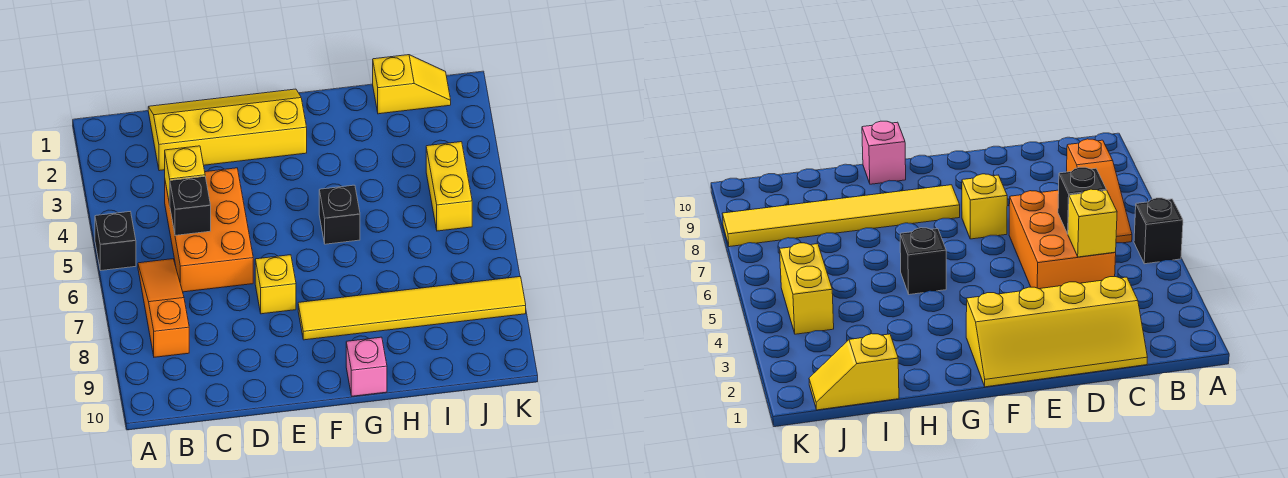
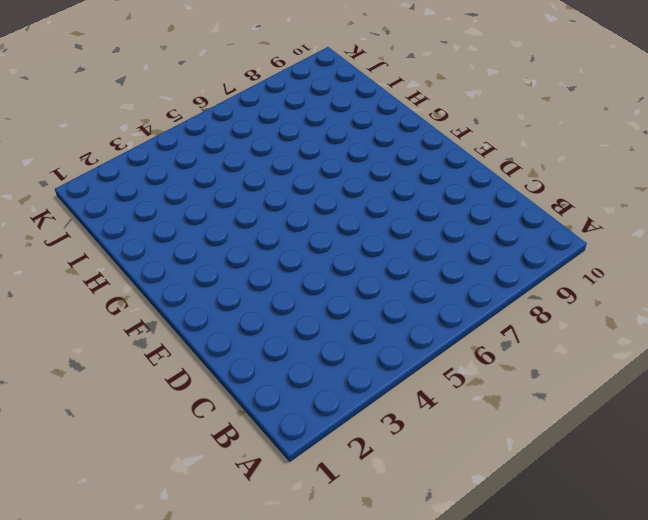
none -> black 1x1 brick [95,212,136,270]
none -> orange 1x3 slope [138,259,189,357]
none -> yellow 2x4 slope [148,89,307,171]

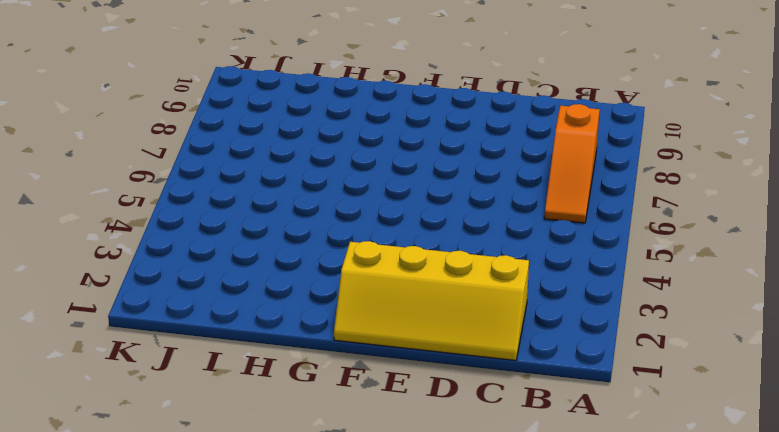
none -> black 1x1 brick [95,212,136,270]
none -> orange 2x3 brick [165,168,253,292]
none -> yellow 1x1 brick [255,255,296,314]

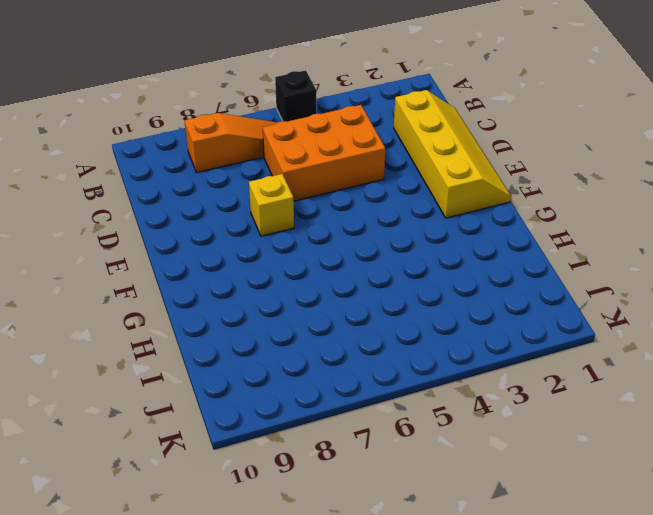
none -> yellow 1x6 tile [298,277,526,340]
none -> black 1x1 brick [319,185,360,244]
none -> pink 1x1 brick [346,337,387,396]

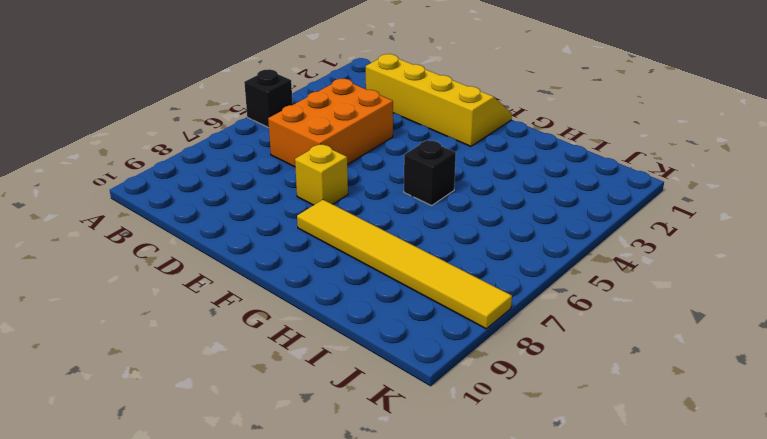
none -> orange 1x3 slope [138,259,189,357]
none -> pink 1x1 brick [346,337,387,396]
none -> yellow 1x2 slope [373,55,451,114]

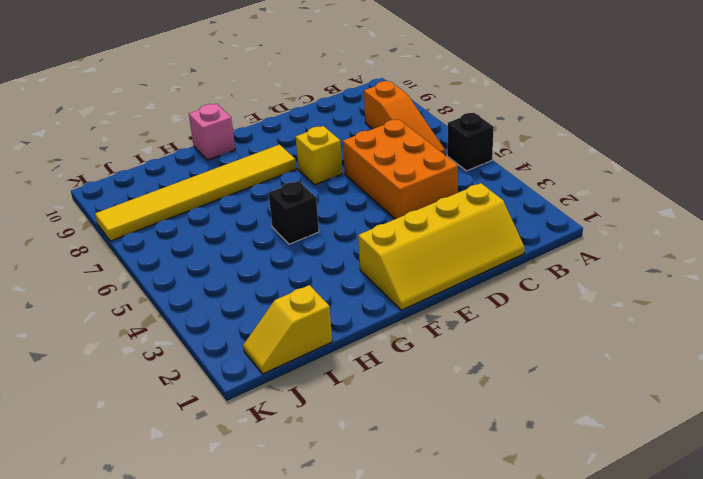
none -> yellow 1x2 brick [426,142,472,231]
none -> yellow 1x1 brick [165,146,205,204]
none -> black 1x1 brick [170,176,211,235]

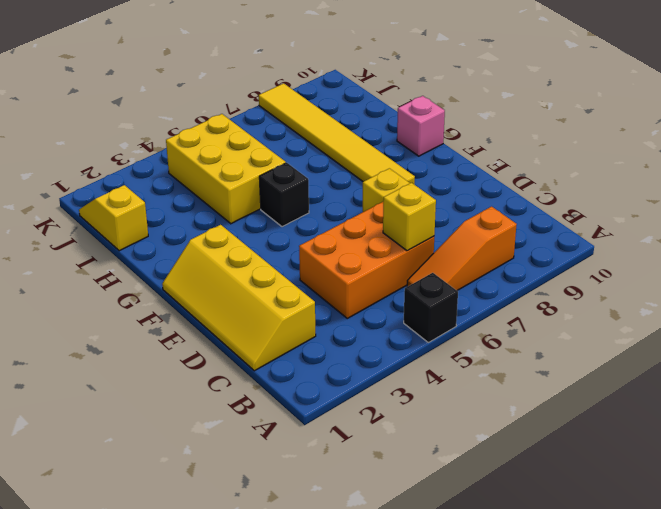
yellow 1x1 brick [383,183,436,251] -> yellow 1x1 brick moved to [165,146,205,204]
yellow 2x3 brick [166,114,286,224] -> yellow 1x2 brick [426,142,472,231]
none -> black 1x1 brick [170,176,211,235]

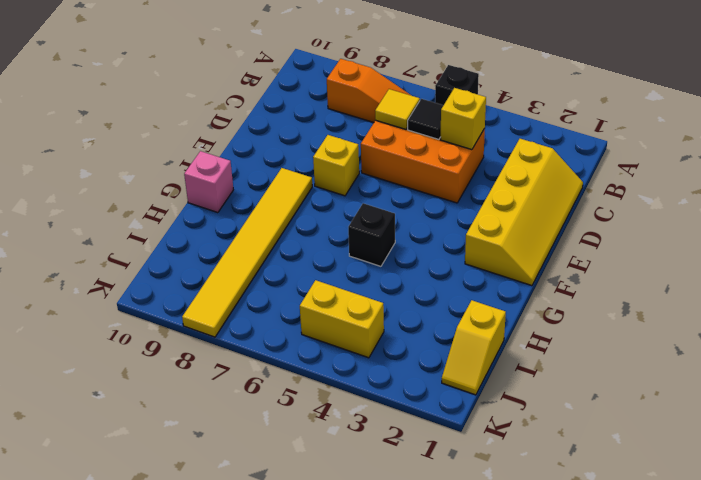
black 1x1 tile [408,99,444,139] -> black 1x1 brick [170,176,211,235]
yellow 1x1 tile [375,89,420,129] -> none

